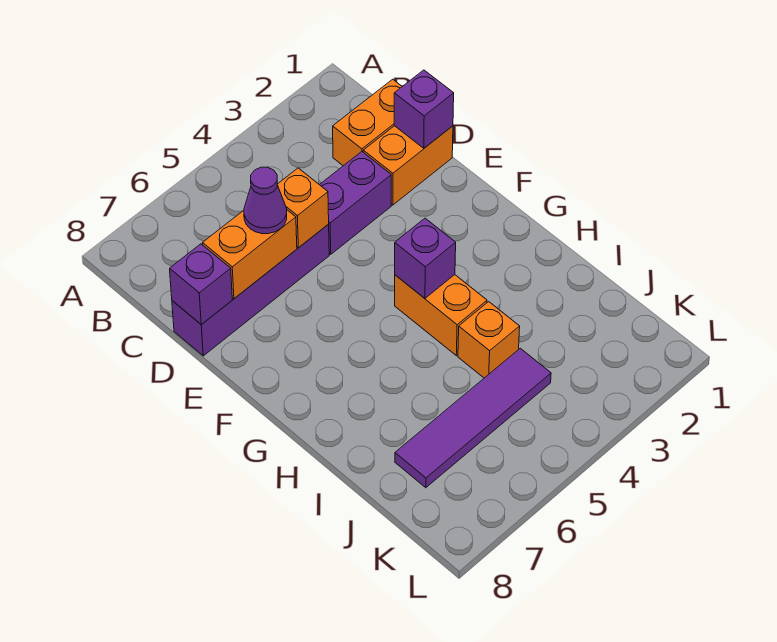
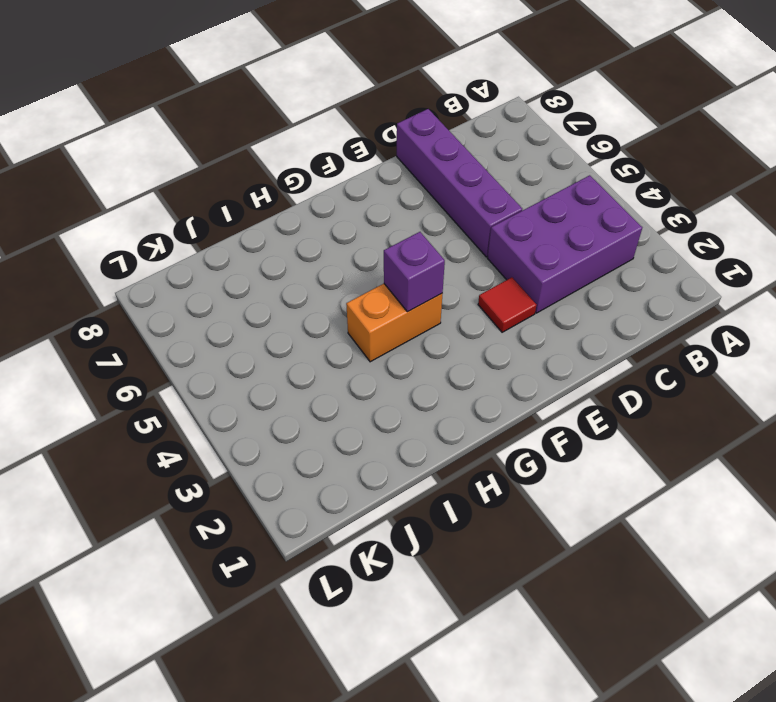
purple 2x3 brick [488,175,642,313] -> purple 1x2 brick [320,152,391,254]
red 1x1 tile [478,277,537,332] -> none
none -> orange 1x2 brick [333,79,402,166]
none -> orange 1x2 brick [363,126,453,205]
none -> orange 1x1 brick [458,302,520,378]

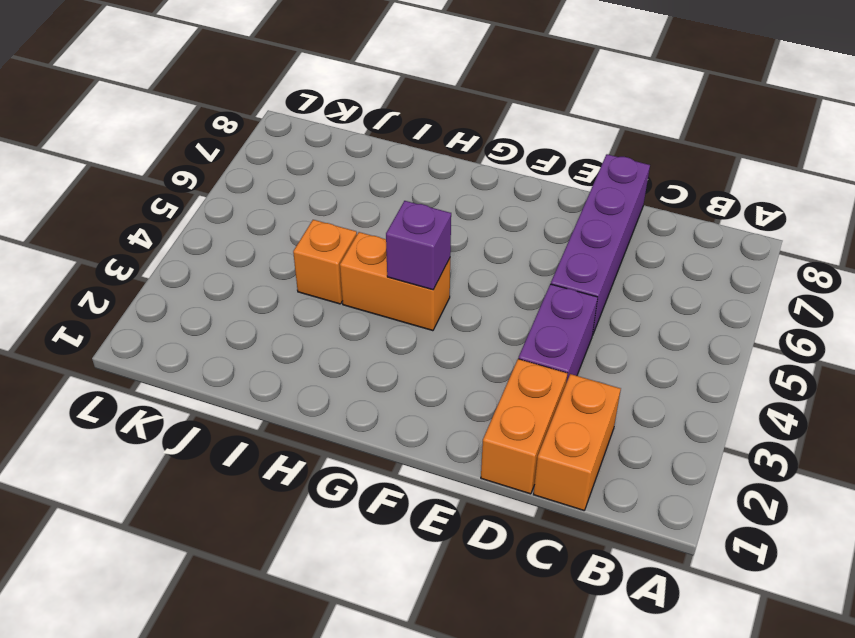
none -> purple 1x4 tile [395,348,551,488]
none -> purple 1x1 brick [394,70,454,148]
none -> orange 1x1 brick [277,168,329,248]

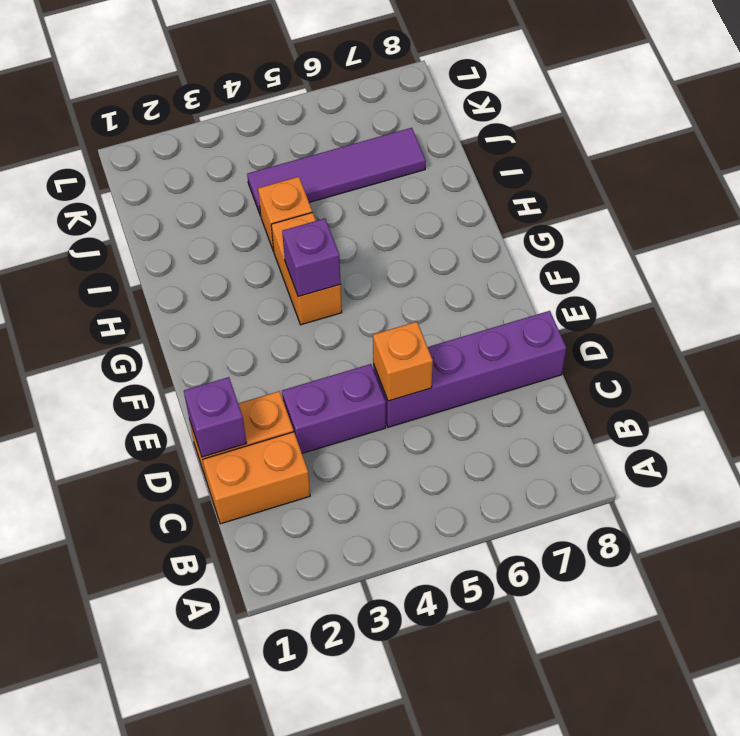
none -> orange 1x2 brick [203,210,297,299]
none -> purple 1x1 brick [170,244,232,325]
none -> purple 1x1 cone [244,167,287,234]

